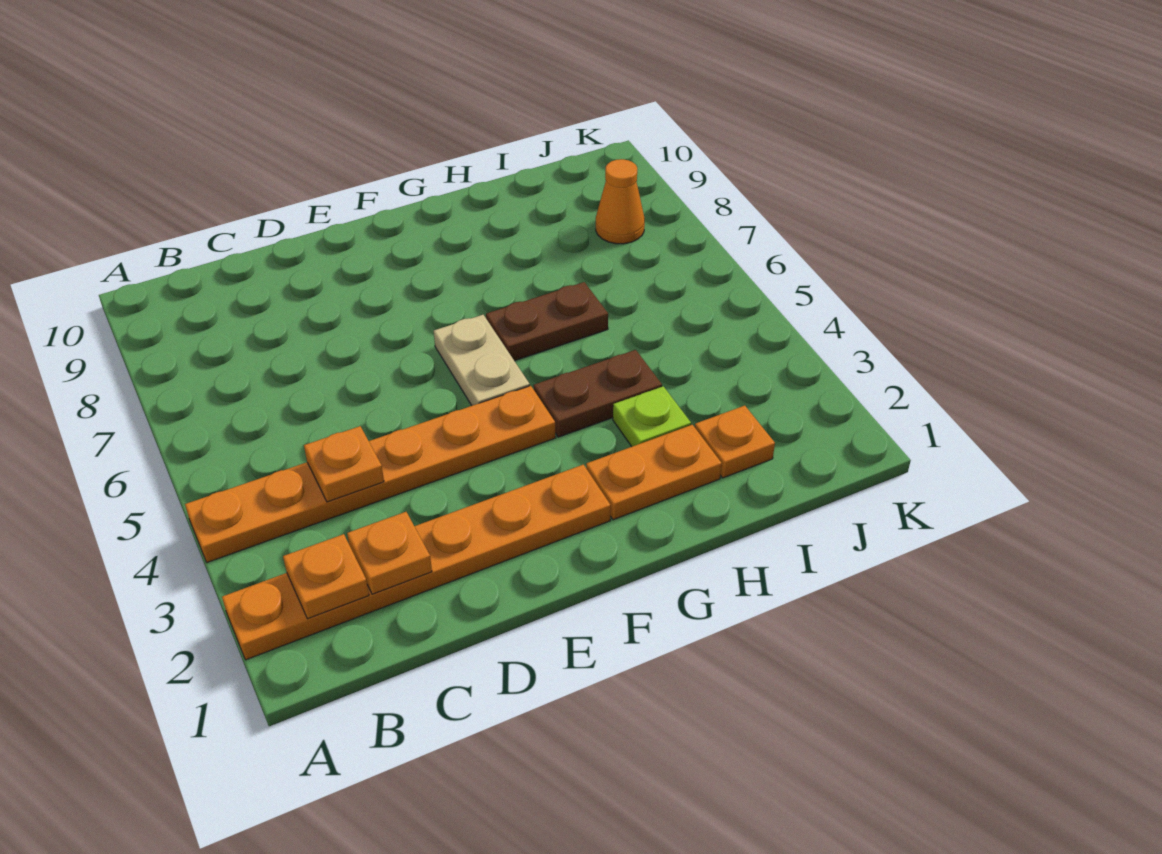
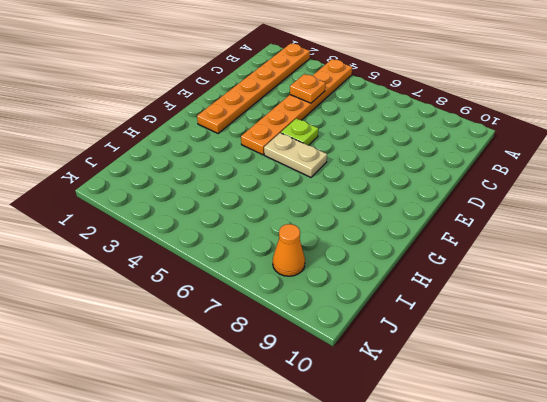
lime 1x1 plate [281,119,318,145] -> lime 1x1 plate moved to [613,386,691,446]
none -> orange 1x2 plate [586,425,722,520]
none -> brown 1x2 plate [533,350,662,437]
none -> brown 1x2 plate [486,282,608,361]

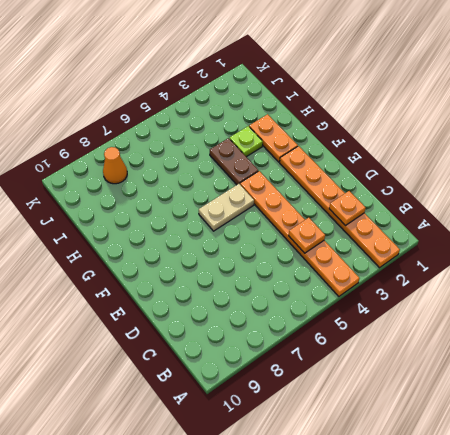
none -> brown 1x2 plate [486,282,608,361]
none -> orange 1x1 plate [695,406,775,478]
none -> orange 1x1 plate [283,534,369,619]

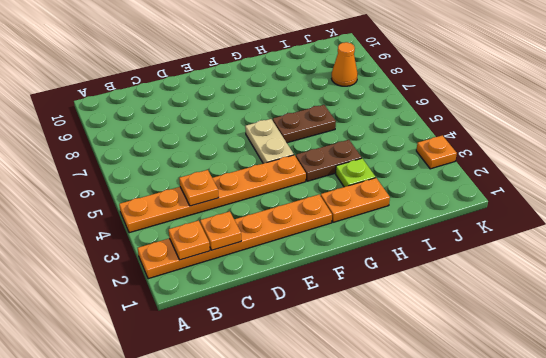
orange 1x1 plate [416,135,457,169] -> orange 1x1 plate moved to [695,406,775,478]

